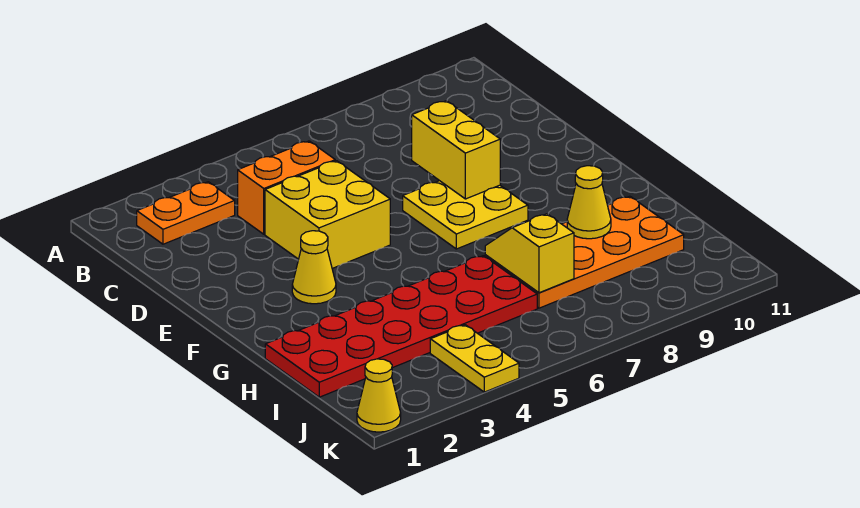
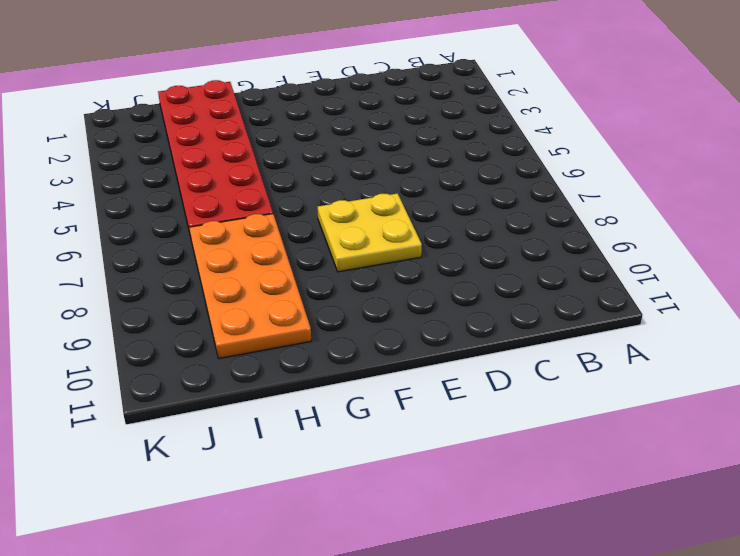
none -> orange 1x2 plate [137,182,235,244]
none -> orange 1x2 brick [238,141,335,234]
none -> yellow 2x2 brick [265,161,390,268]

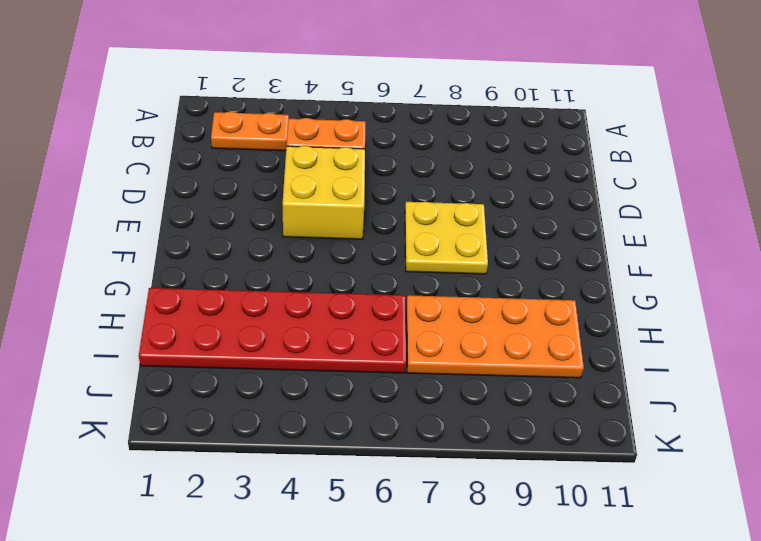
none -> yellow 1x1 cone [292,231,336,304]
none -> yellow 1x2 plate [430,325,519,392]
none -> yellow 1x1 cone [357,359,401,432]

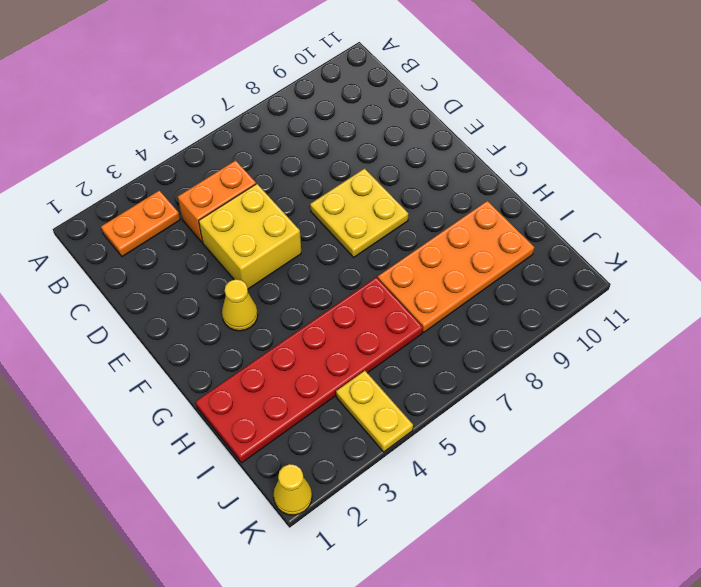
none -> yellow 1x2 brick [412,101,500,199]
none -> yellow 1x2 slope [485,214,574,293]
none -> yellow 1x1 cone [567,166,611,239]

